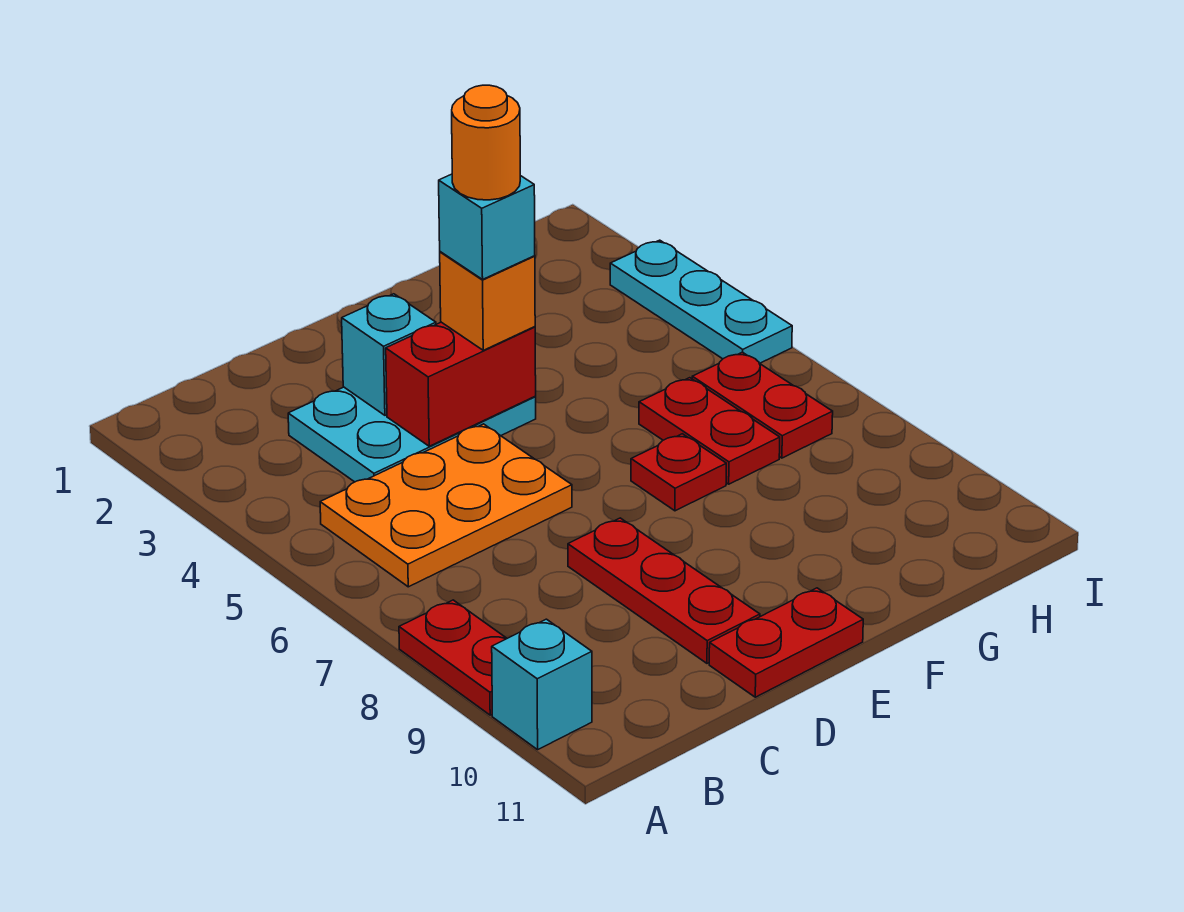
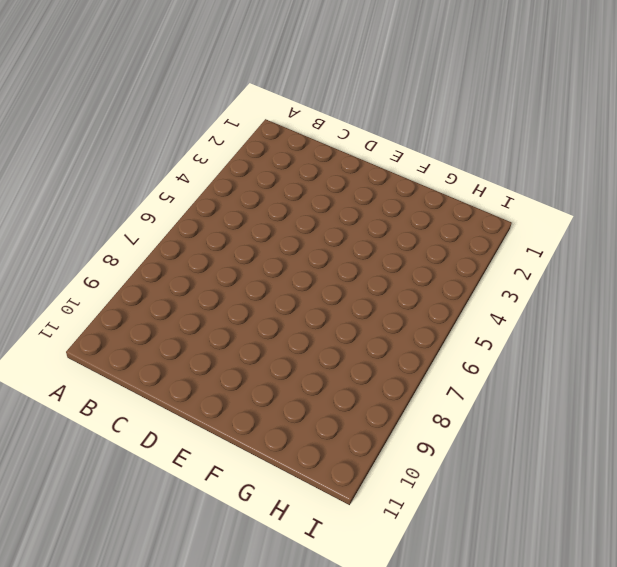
none -> red 1x2 plate [399,600,507,715]
none -> cyan 1x1 brick [492,619,592,750]
none -> orange 2x3 plate [320,424,572,587]

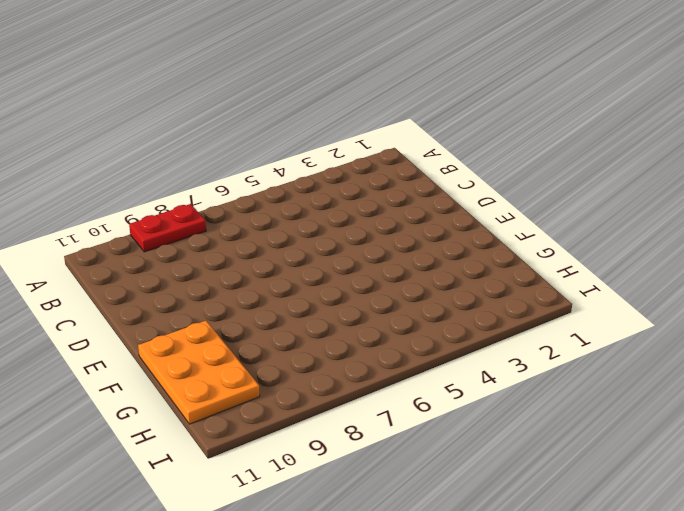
orange 2x3 plate [138,321,260,424] -> orange 2x3 plate moved to [320,424,572,587]
none -> cyan 1x1 brick [492,619,592,750]
none -> cyan 2x3 plate [288,387,536,482]
none -> red 1x3 plate [568,518,760,663]

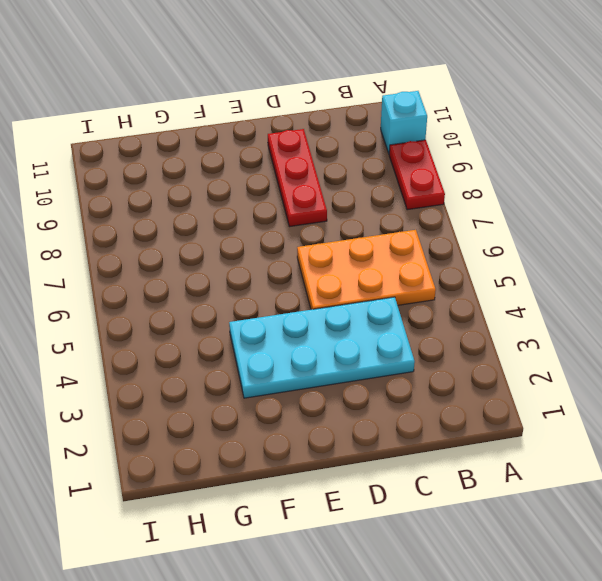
cyan 2x4 plate [229,297,415,398] -> cyan 2x3 plate [288,387,536,482]
none -> red 1x2 plate [709,588,863,697]
none -> red 1x1 plate [631,434,726,511]
none -> red 1x2 plate [639,378,780,484]

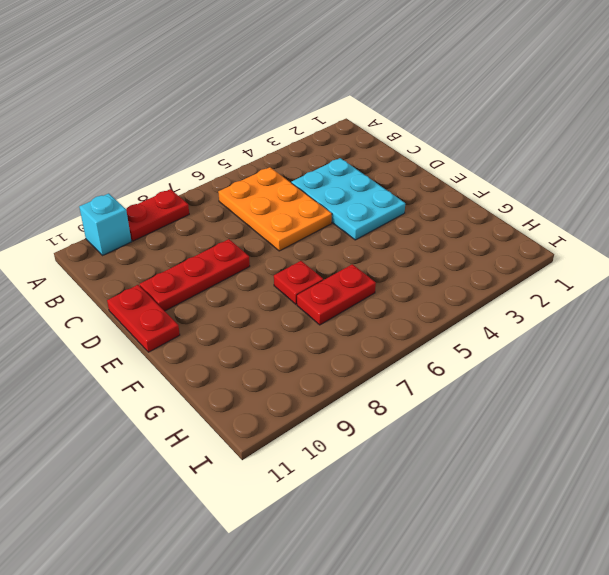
none -> red 1x2 plate [692,352,833,458]
none -> cyan 1x3 plate [610,240,792,363]
none -> cyan 1x1 brick [342,294,436,415]

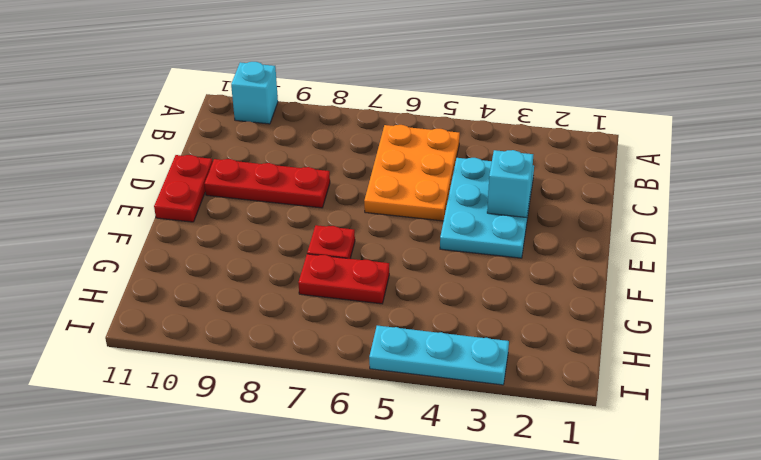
none -> red 1x2 plate [399,600,507,715]
none -> red 1x2 plate [692,352,833,458]
none -> red 1x2 brick [386,322,536,446]

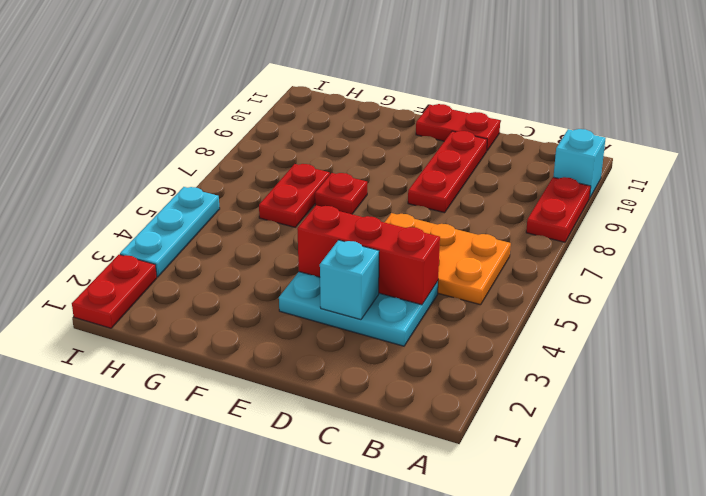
red 1x3 brick [297,205,440,305] -> red 1x2 brick [386,322,536,446]
red 1x2 plate [72,255,157,328] -> red 1x2 plate moved to [692,352,833,458]
none -> orange 1x1 brick [440,252,535,350]
none -> cyan 1x1 brick [439,174,535,279]
none -> orange 1x1 round brick [452,85,520,200]

